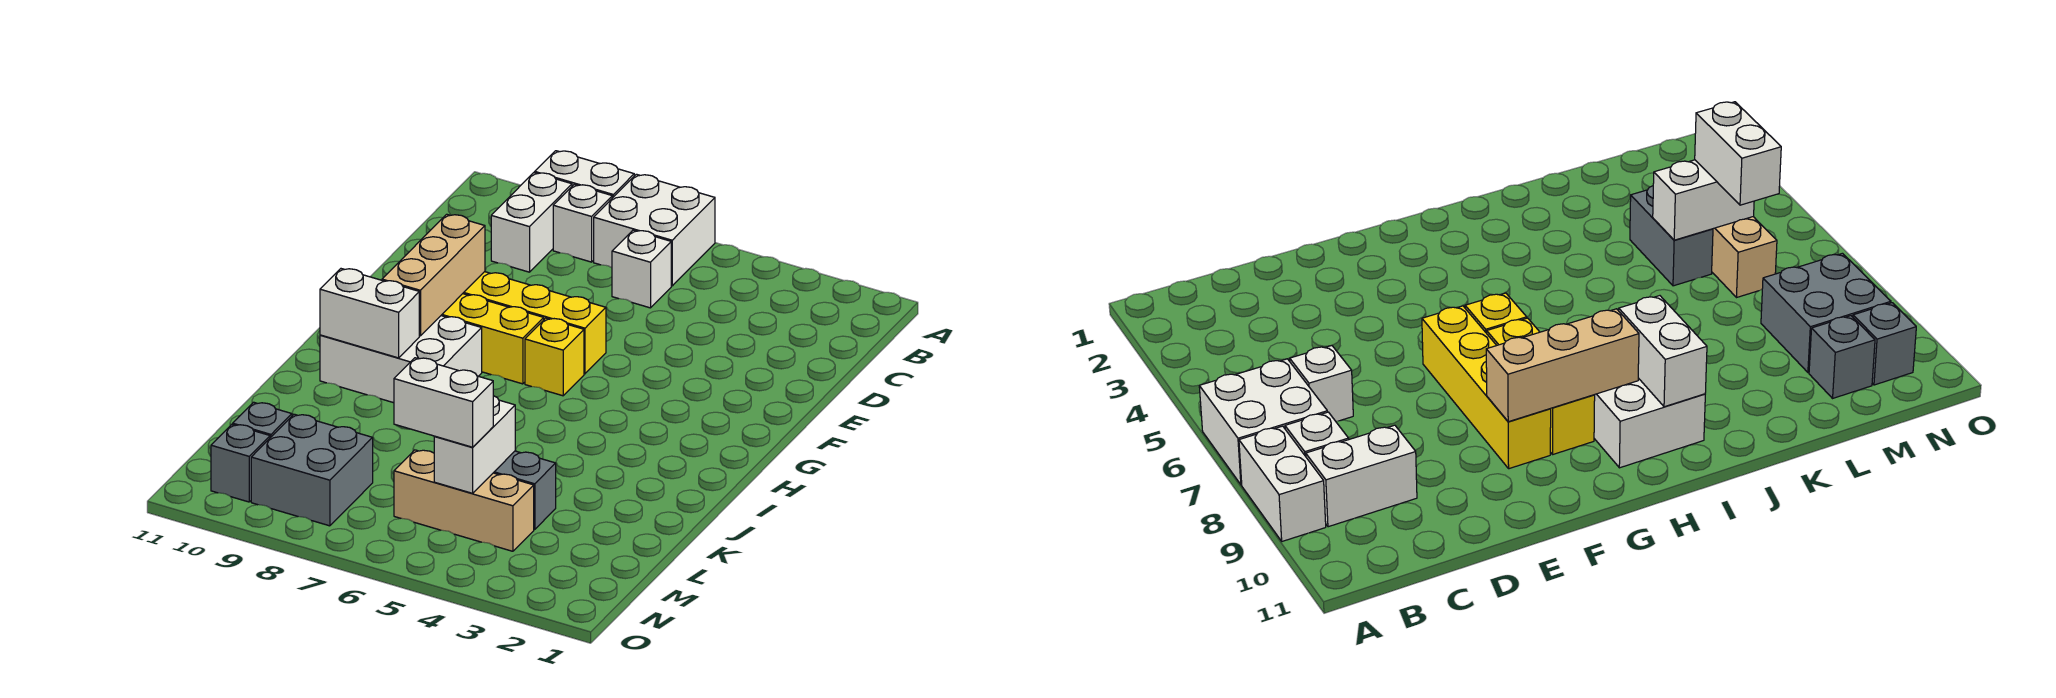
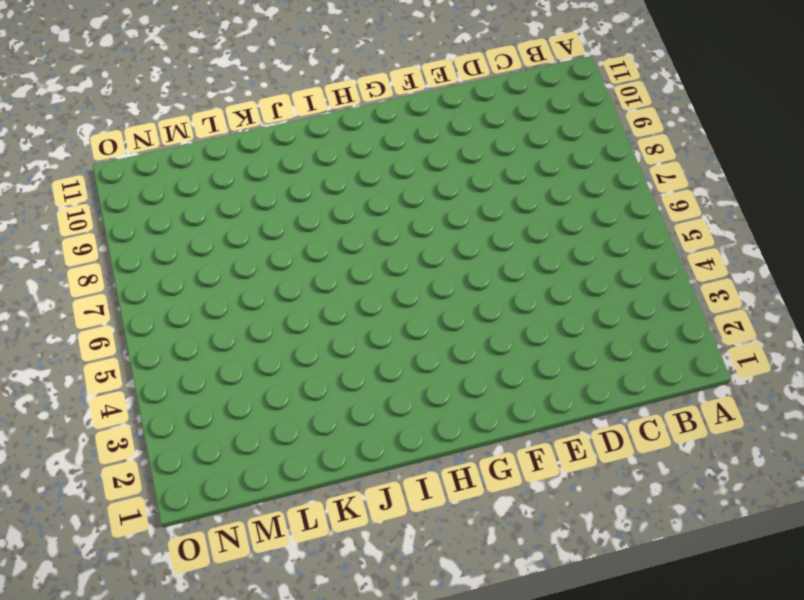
none -> white 2x2 brick [594,174,715,286]
none -> white 1x2 brick [535,151,634,198]
none -> white 1x1 brick [553,184,612,262]

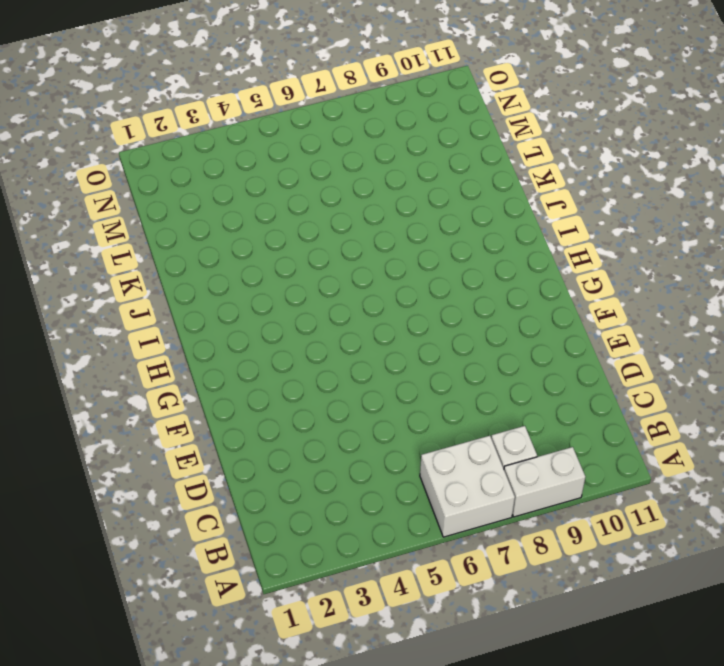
none -> white 1x2 brick [491,173,572,272]
none -> white 1x1 brick [612,230,671,308]
none -> yellow 1x4 brick [463,272,606,374]

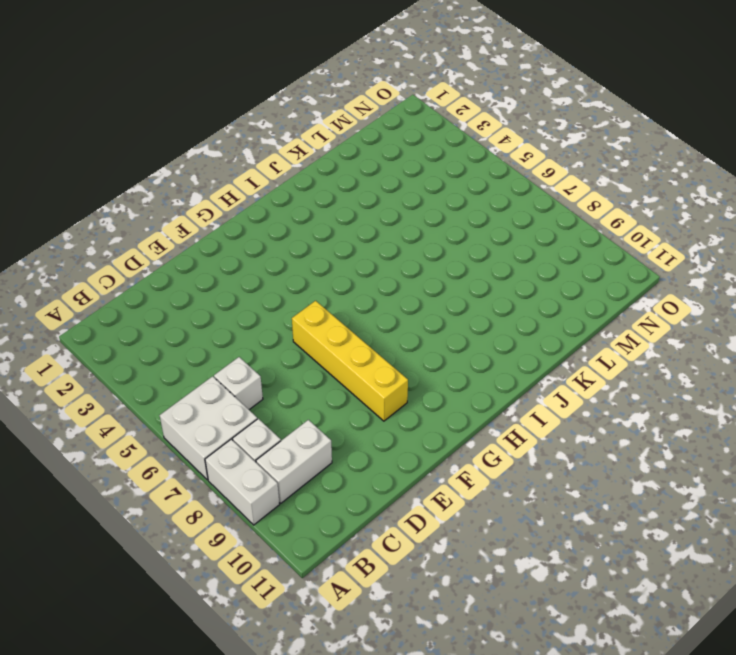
none -> yellow 1x1 brick [525,318,584,396]
none -> yellow 1x3 brick [441,294,544,384]
none -> white 2x3 brick [320,316,482,403]

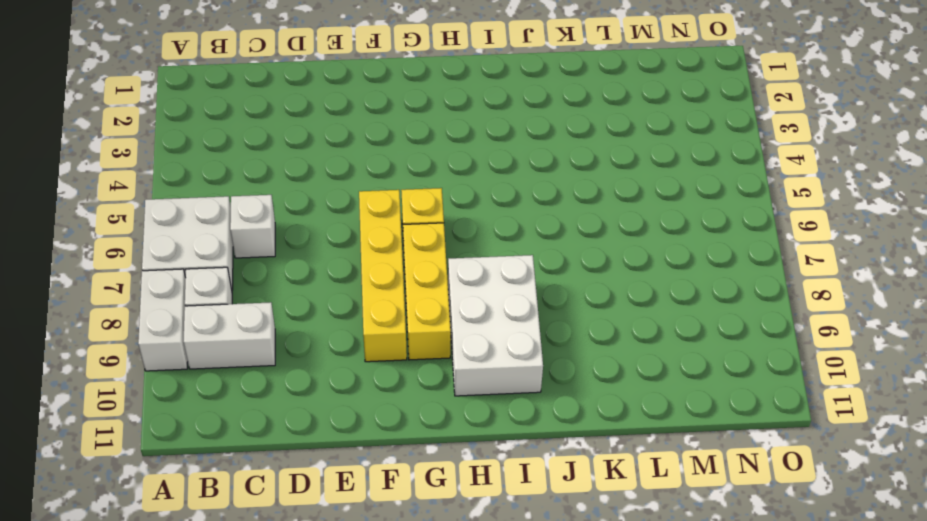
none -> grey 1x2 brick [494,451,556,529]
none -> tan 1x3 brick [394,450,534,551]
none -> grey 2x2 brick [251,414,373,526]

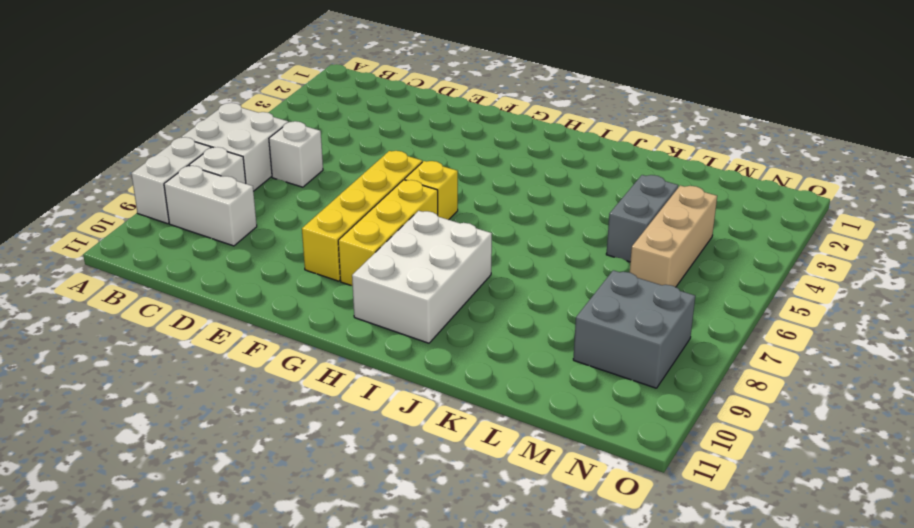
none -> grey 1x1 brick [233,402,292,438]
none -> grey 1x1 brick [211,424,270,502]
none -> tan 1x3 brick [382,214,485,336]

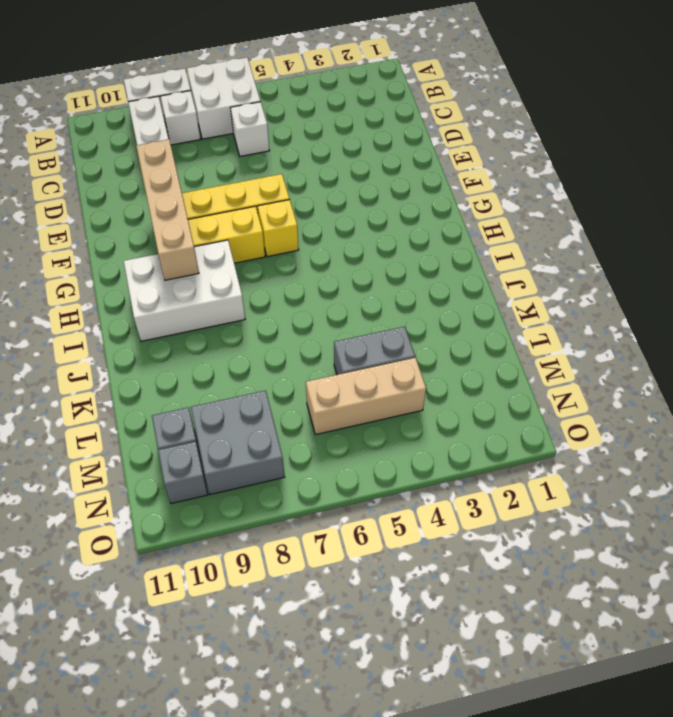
tan 1x4 brick [136,139,199,280] -> tan 1x3 brick [382,214,485,336]
none -> white 1x2 brick [320,269,419,358]
none -> white 1x2 brick [434,396,515,493]
none -> white 1x2 brick [394,358,493,447]

